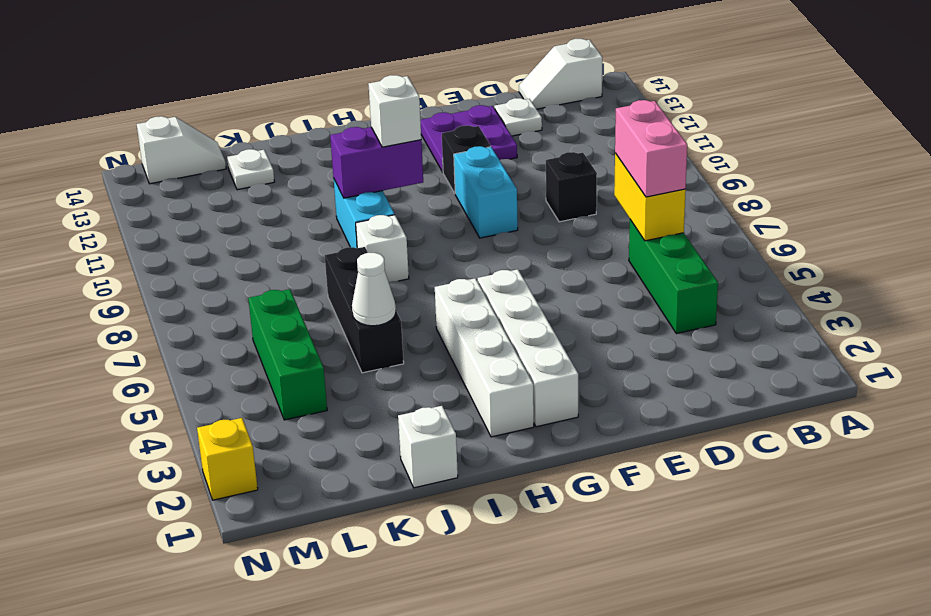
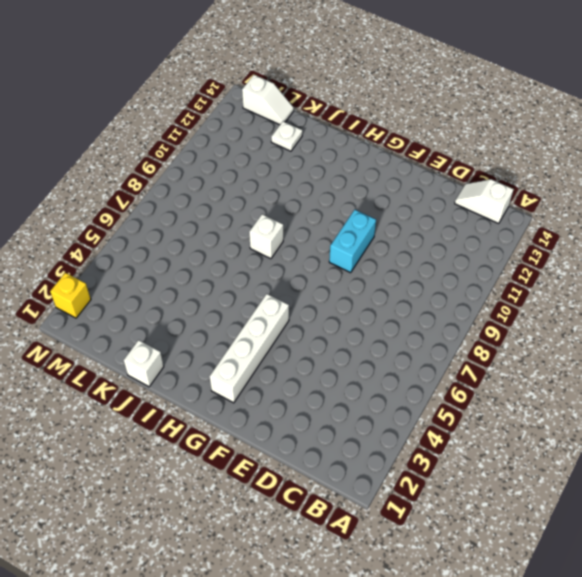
none -> green 1x3 brick [629,220,718,334]
none -> black 1x1 brick [546,152,597,222]
none -> white 1x1 plate [494,98,542,136]

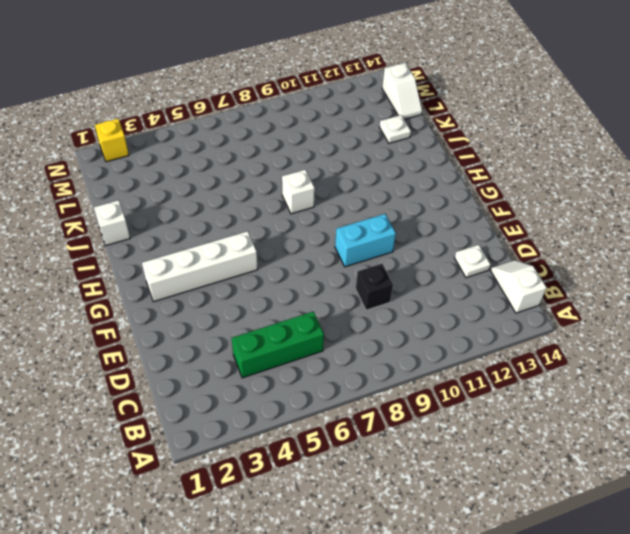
none -> purple 2x2 plate [420,105,517,172]
none -> black 1x1 brick [442,125,491,193]
none -> white 1x4 brick [435,278,534,437]

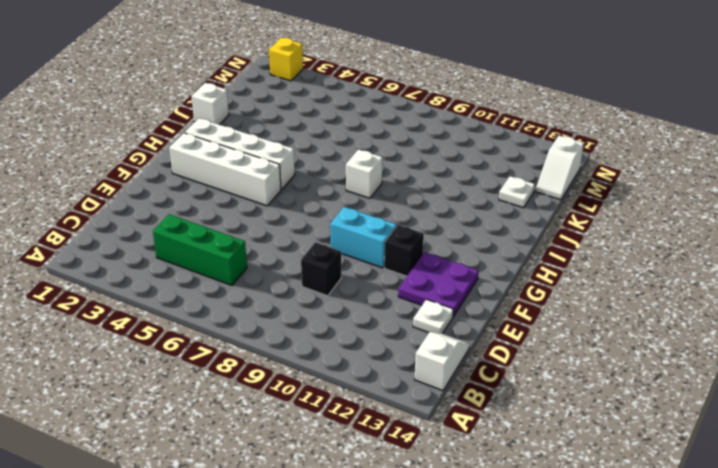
none -> cyan 1x2 brick [334,180,395,248]
none -> black 1x3 brick [325,247,404,373]
none -> green 1x3 brick [248,289,327,420]

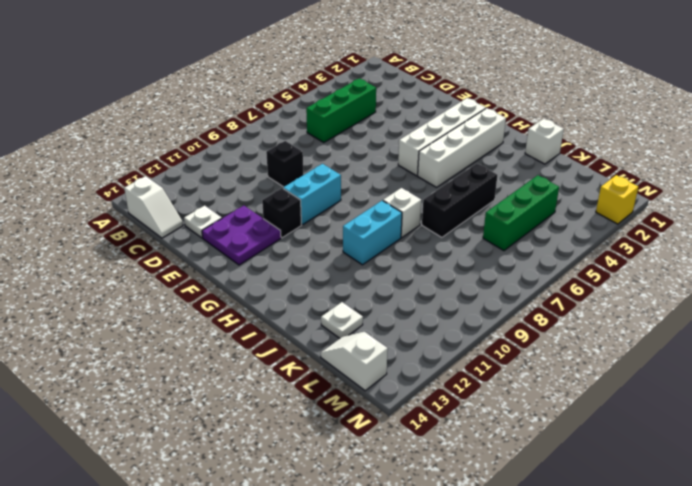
none -> yellow 1x2 brick [614,153,686,241]
none -> purple 1x2 brick [330,127,423,198]
none -> white 1x1 cone [352,253,396,326]

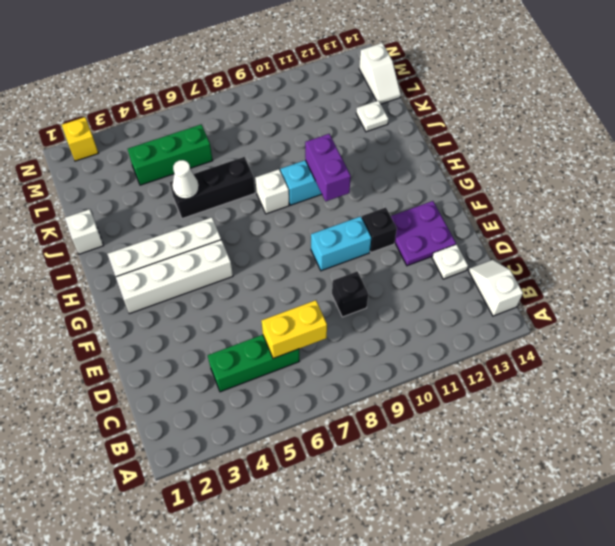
none -> pink 1x2 brick [615,100,687,197]
none -> white 1x1 brick [368,75,421,147]

